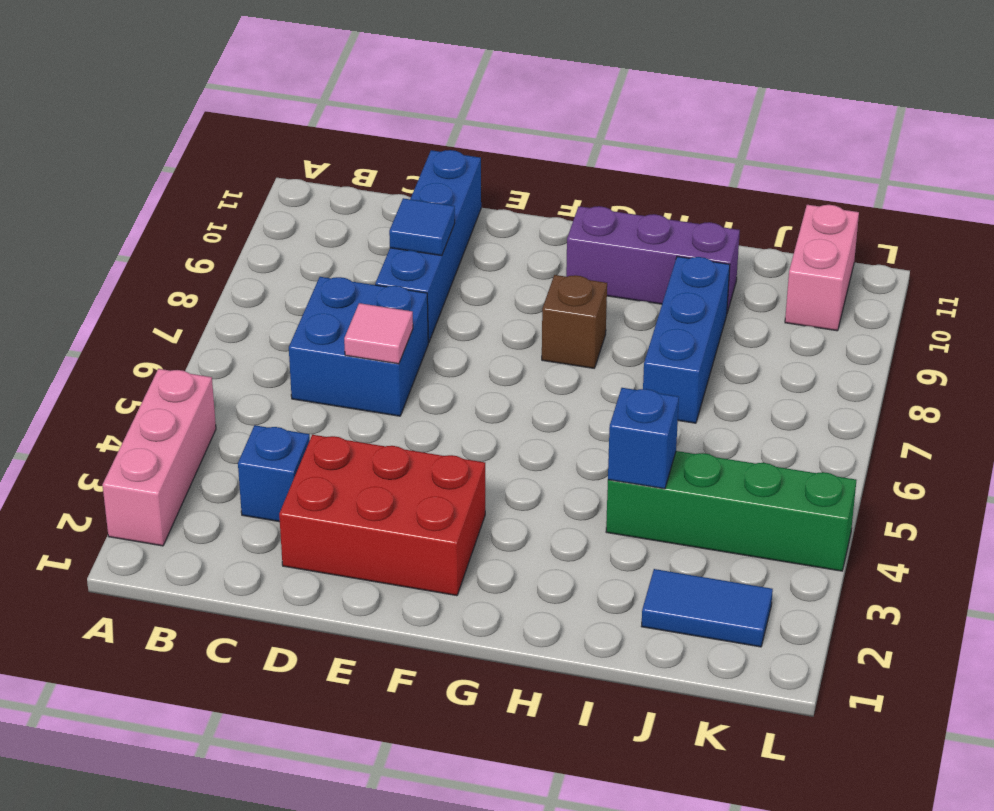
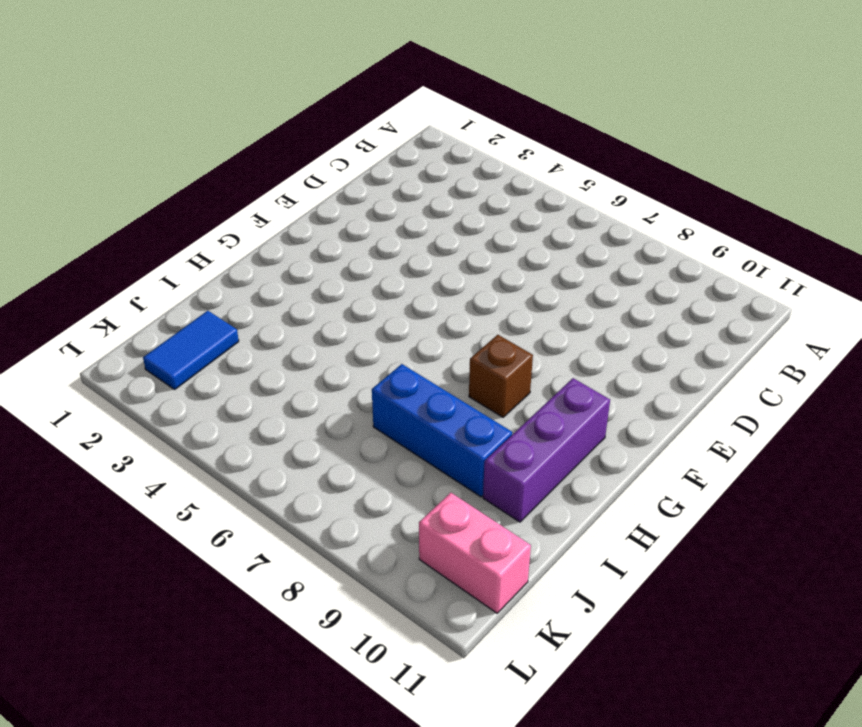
none -> pink 1x3 brick [102,369,216,546]
none -> blue 1x1 brick [238,425,310,522]
none -> blue 2x2 brick [289,277,428,416]

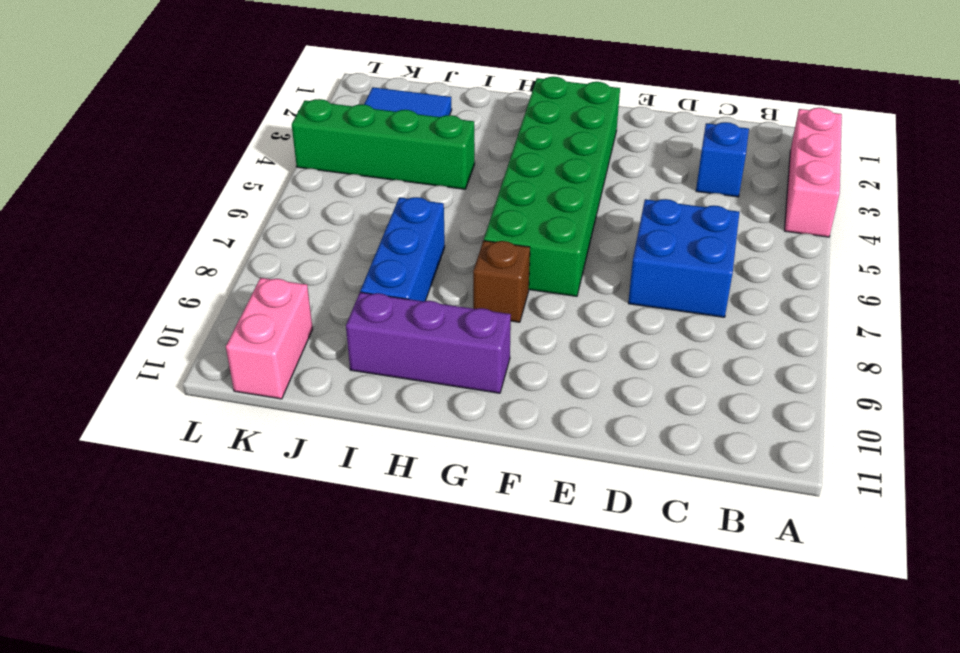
green 2x6 brick [484,77,620,296] -> red 2x3 brick [279,435,485,596]
none -> blue 1x4 brick [375,150,481,343]
none -> pink 1x1 tile [344,303,413,364]
none -> blue 1x1 tile [389,198,455,256]

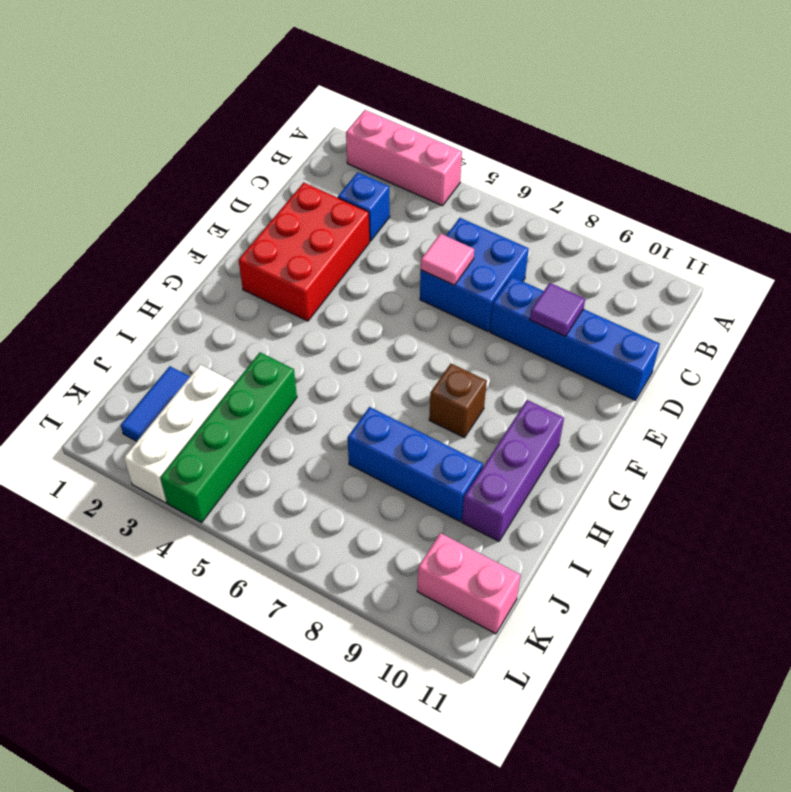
purple 1x1 tile [530,283,585,336] -> blue 1x1 tile [389,198,455,256]
white 1x3 brick [124,364,234,503] -> none
none -> blue 1x1 brick [608,388,679,489]

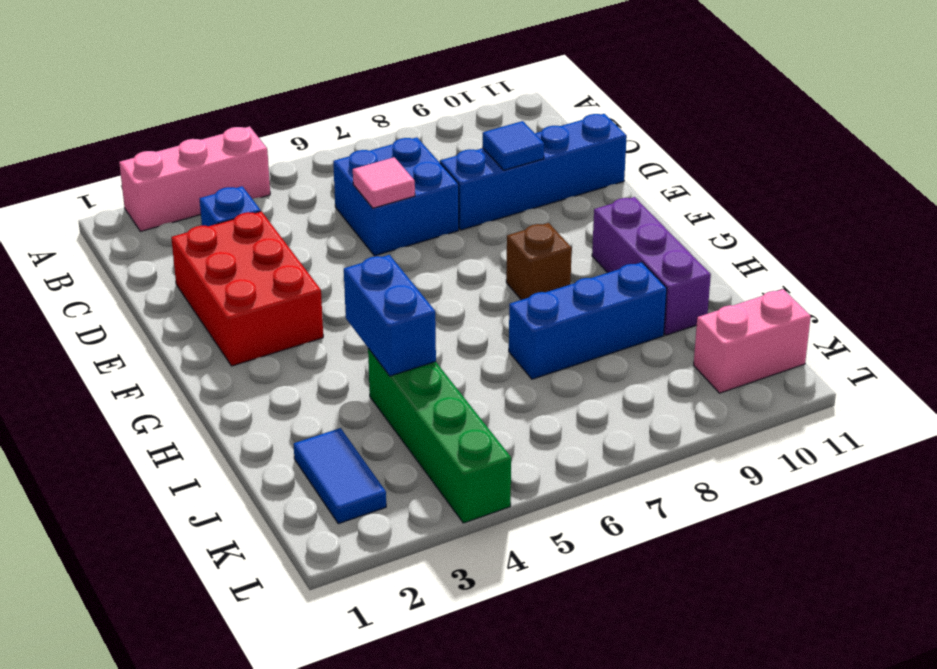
blue 1x2 brick [344,255,436,376] -> blue 1x1 brick [608,388,679,489]

